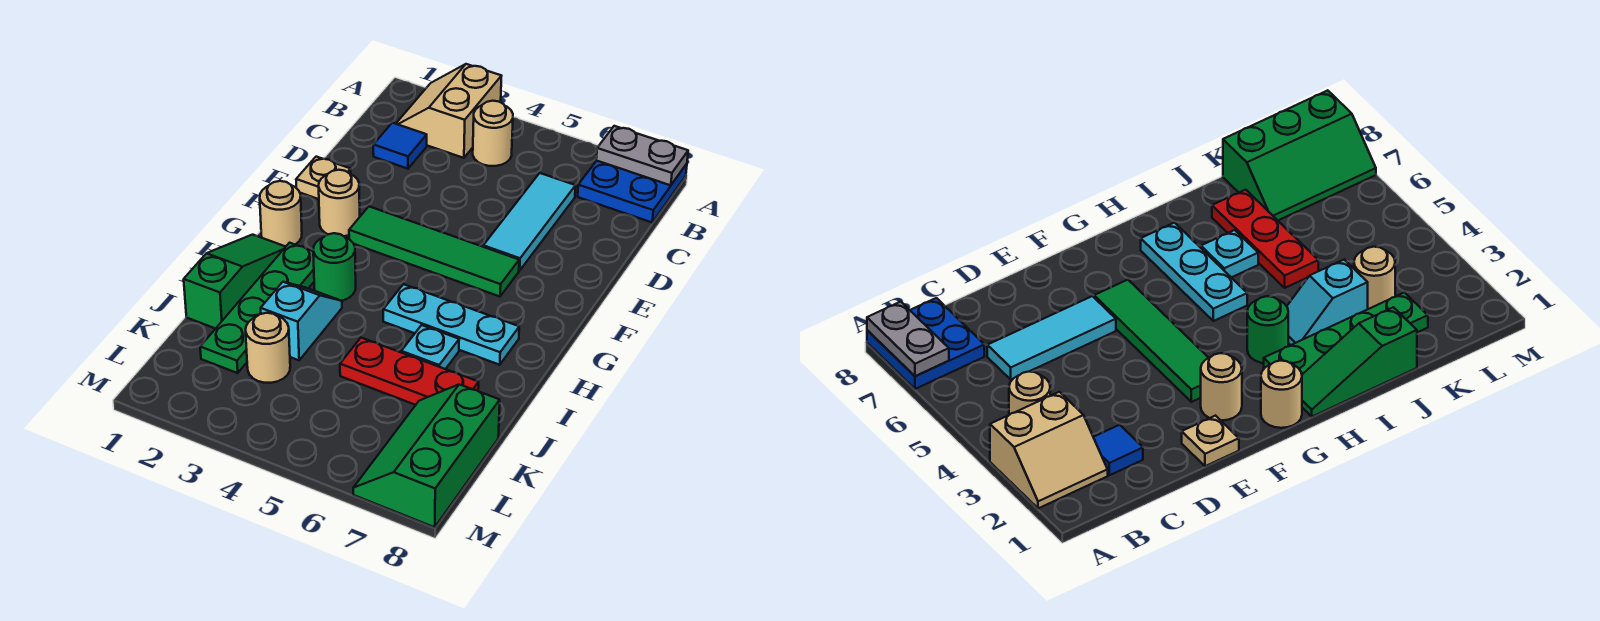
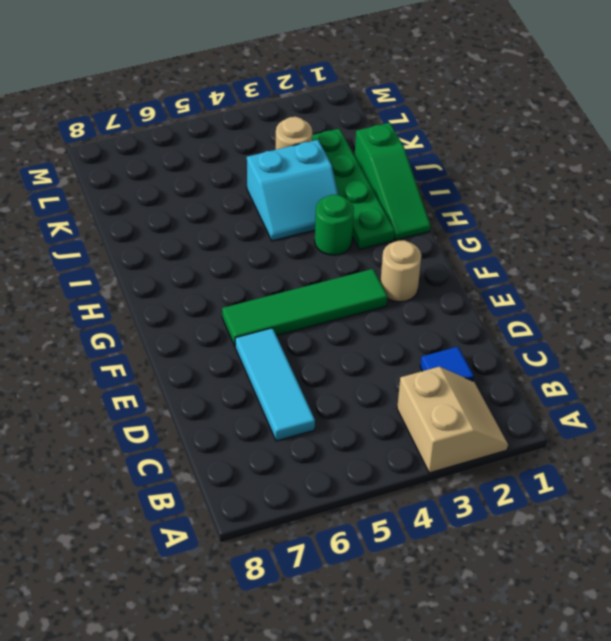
cyan 2x2 slope [247,140,338,241] -> cyan 1x2 slope [261,282,342,360]
none -> blue 2x2 plate [578,161,687,222]
none -> tan 1x1 round brick [473,101,513,166]
none -> tan 1x1 plate [296,157,351,199]

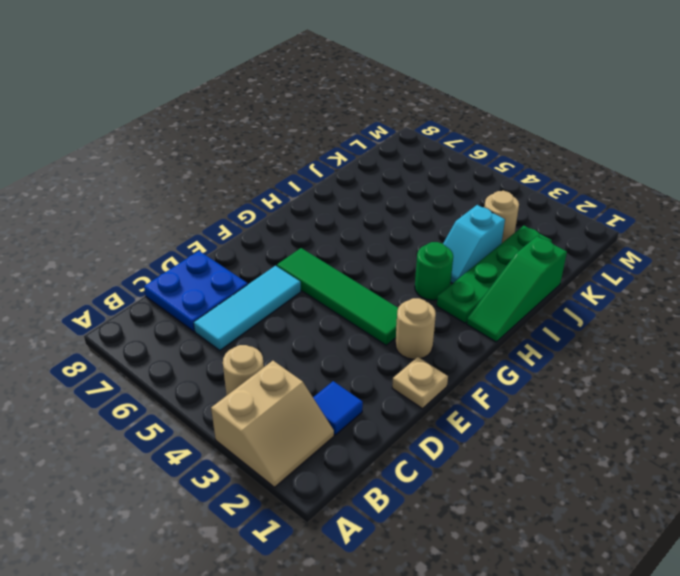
blue 2x2 plate [144,251,248,331] -> blue 2x2 plate moved to [578,161,687,222]
none -> tan 1x1 round brick [260,181,302,246]
none -> cyan 1x3 plate [383,284,519,365]
none -> cyan 1x1 plate [401,325,459,369]

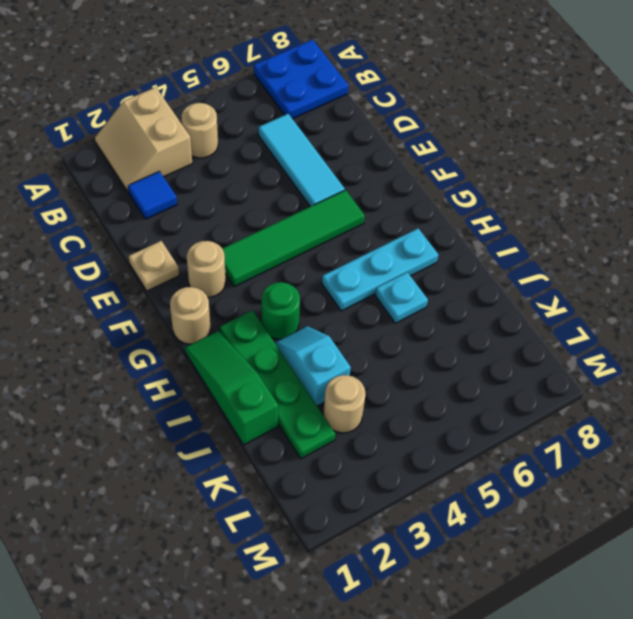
none -> red 1x3 plate [340,338,479,405]
none -> green 2x3 slope [353,384,500,527]
none -> grey 1x2 plate [596,126,688,185]

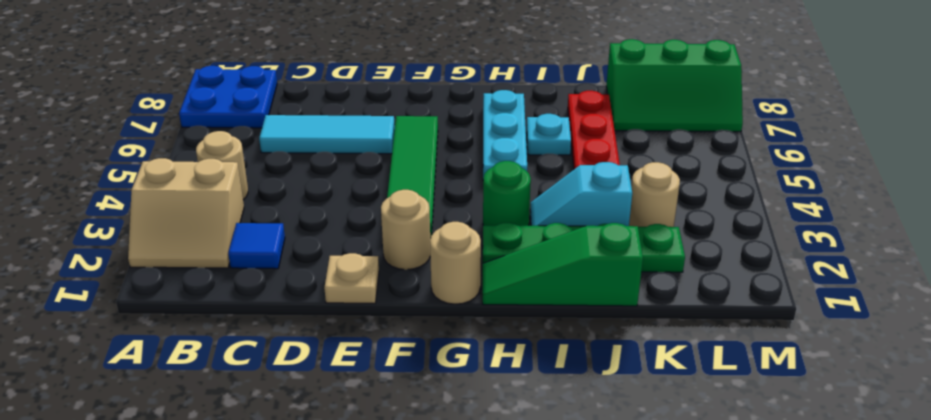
none -> grey 1x2 plate [596,126,688,185]

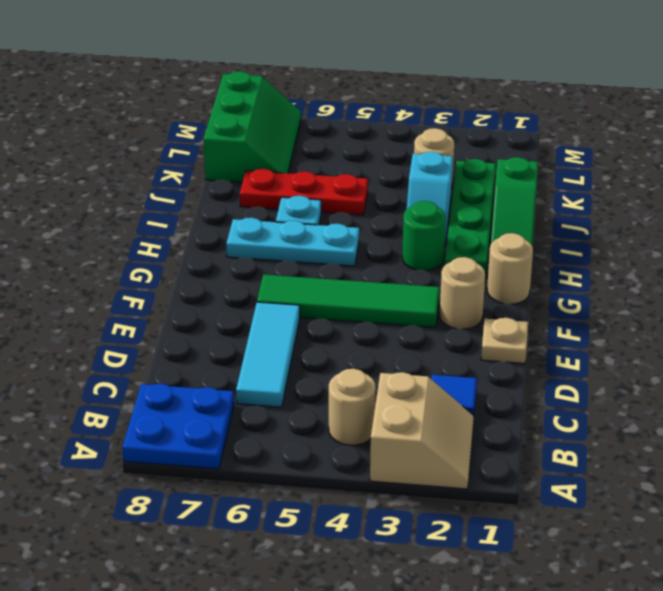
none -> grey 1x2 plate [596,126,688,185]

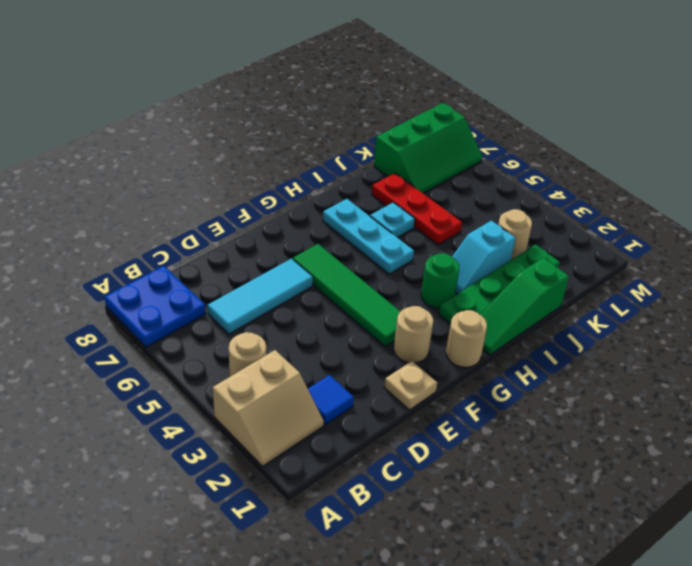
none -> grey 1x2 plate [596,126,688,185]

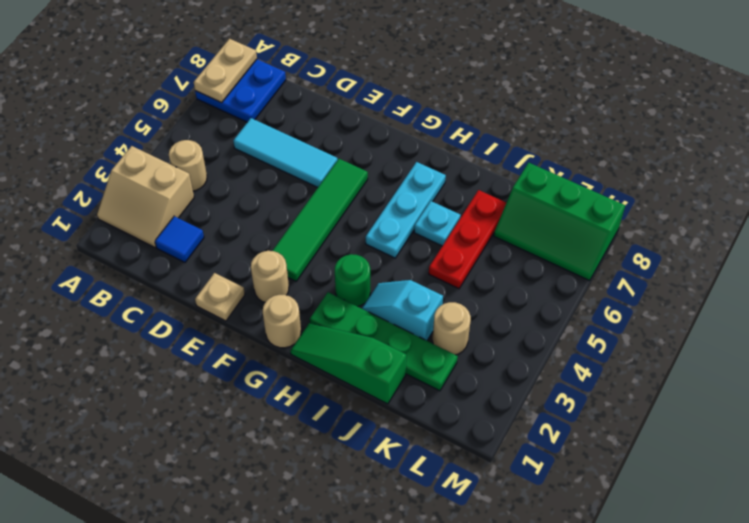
tan 1x2 plate [194,39,257,103] -> grey 1x2 plate [596,126,688,185]

